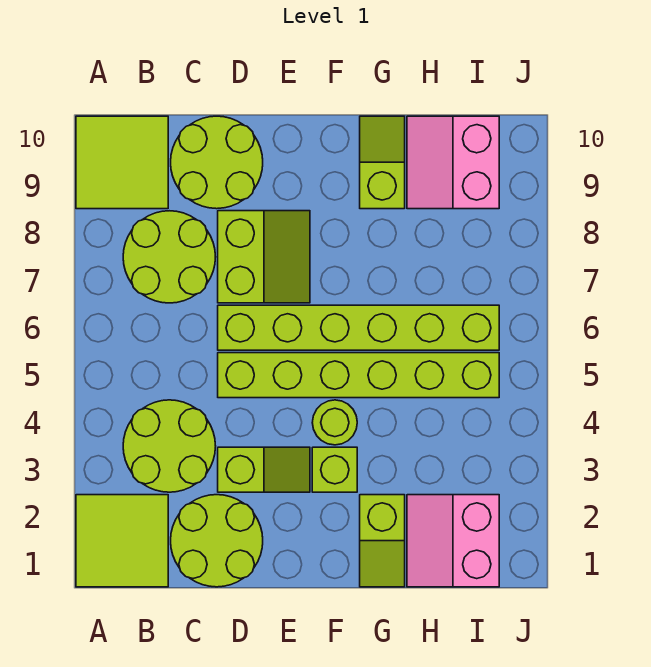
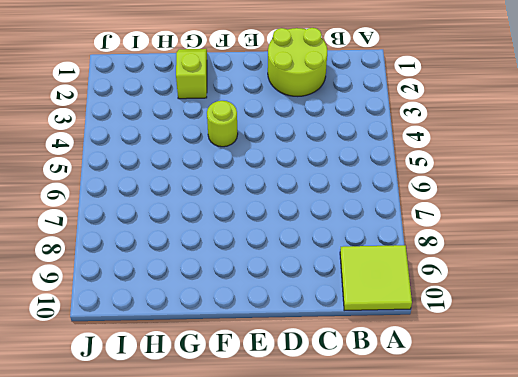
none -> lime 2x2 tile [76,495,168,587]
none -> lime 2x2 round brick [123,400,216,492]
none -> lime 2x2 round brick [123,211,215,303]

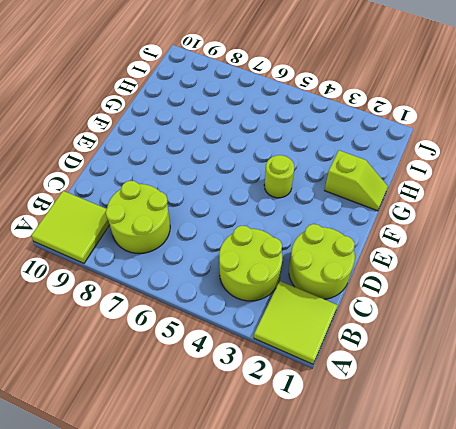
none -> lime 2x2 round brick [171,116,263,209]
none -> lime 1x2 slope [218,447,310,492]
none -> lime 1x6 brick [218,353,499,398]

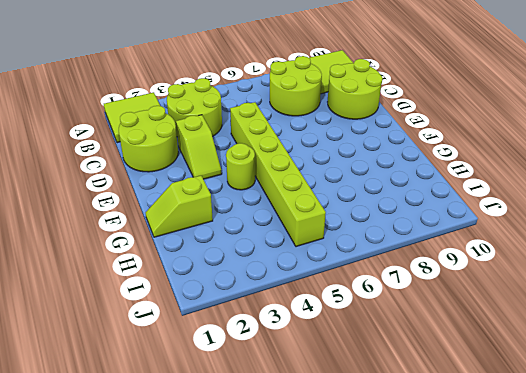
none -> lime 1x6 brick [218,305,499,350]
none -> lime 2x2 slope [218,211,310,303]
none -> lime 1x1 brick [312,447,357,492]

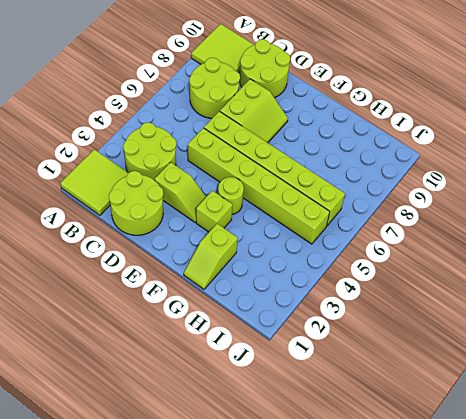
none -> lime 1x2 slope [360,116,405,209]
none -> pink 2x2 slope [407,495,499,587]
none -> pink 2x2 slope [407,116,499,209]

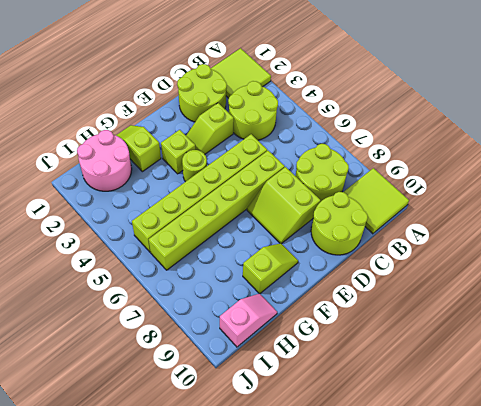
lime 1x2 slope [243,243,298,294] -> lime 1x2 slope turned to [360,116,405,209]
pink 2x2 round brick [77,130,132,191] -> pink 2x2 slope [407,495,499,587]
pink 1x2 slope [220,294,277,347] -> pink 2x2 slope [407,116,499,209]

